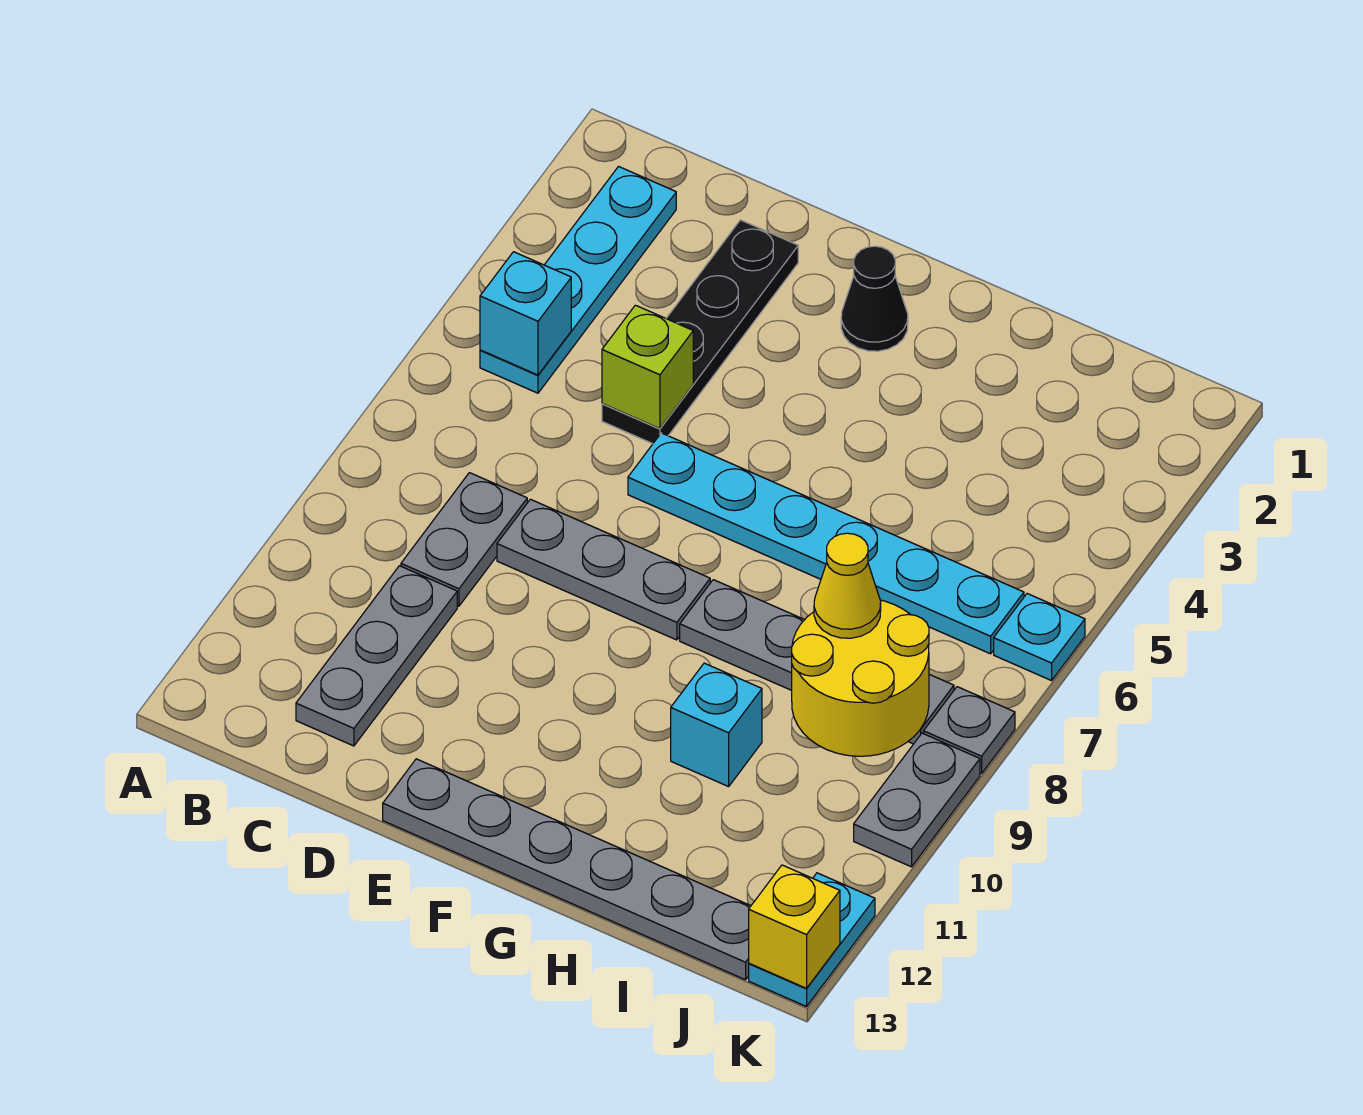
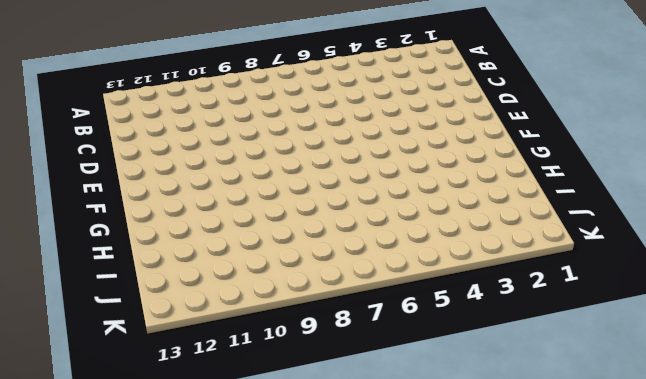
none -> cyan 1x4 plate [480,167,676,393]
none -> grey 1x2 plate [401,473,527,606]
none -> grey 1x3 plate [296,566,457,746]

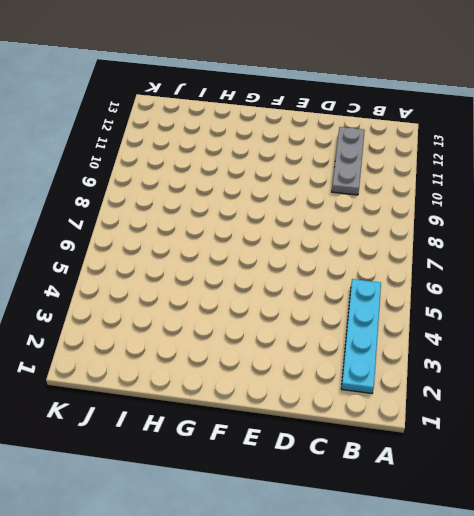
none -> grey 1x2 plate [401,473,527,606]
none -> black 1x4 plate [602,220,798,444]
none -> grey 1x3 plate [497,499,710,640]

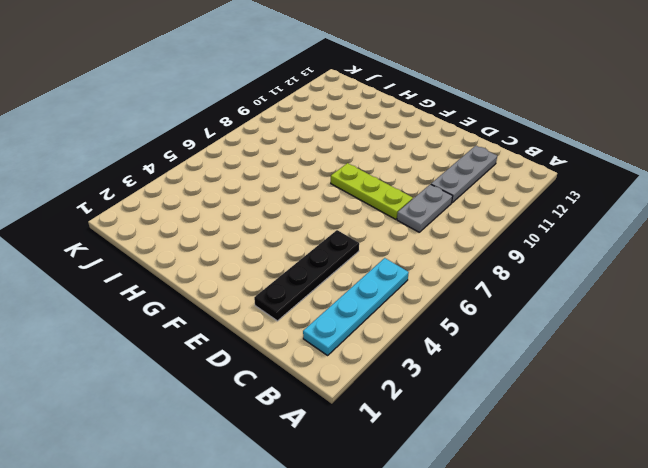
lime 1x3 plate [331,163,413,219] -> grey 1x3 plate [497,499,710,640]
none -> cyan 1x6 plate [628,433,1024,654]
none -> grey 1x6 plate [383,759,751,980]
none -> black 1x1 cone [841,246,908,351]

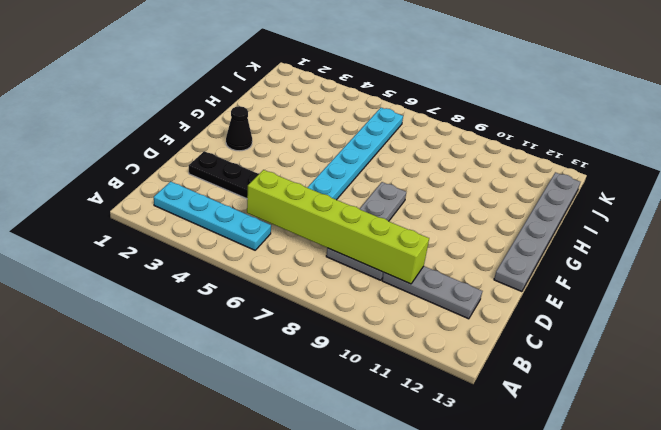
lime 1x6 brick [247,170,429,284] -> none
none -> grey 1x4 plate [680,580,954,744]
none -> cyan 1x1 brick [671,663,762,787]
none -> cyan 1x1 plate [994,594,1085,681]

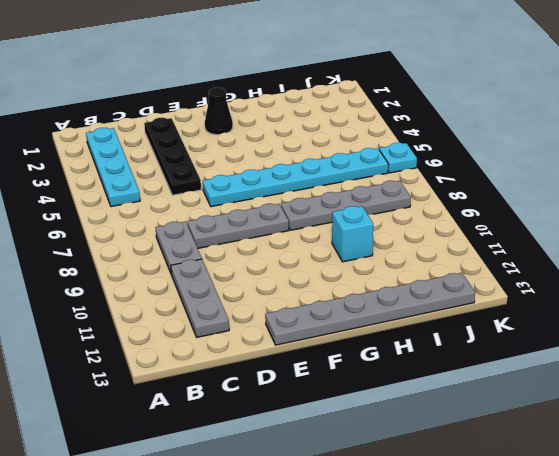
none -> grey 1x1 plate [924,687,1015,774]
none -> grey 1x2 plate [854,733,980,867]
none -> cyan 1x2 plate [749,873,875,1007]

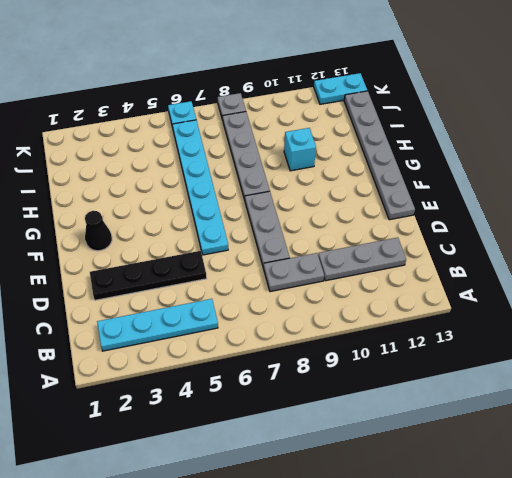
none -> grey 1x2 plate [854,733,980,867]
none -> cyan 1x1 brick [480,252,571,375]
none -> lime 1x1 brick [602,305,693,429]

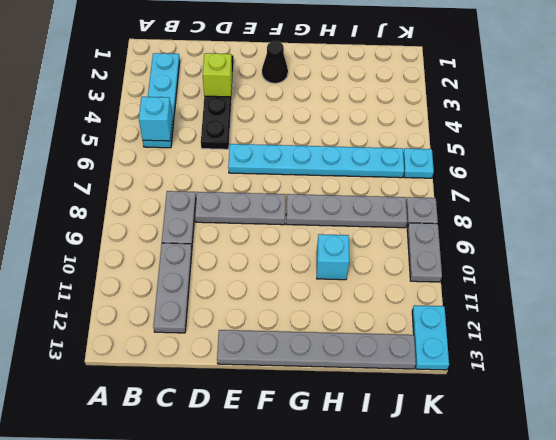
lime 1x1 brick [203,53,232,97] -> lime 1x1 brick moved to [602,305,693,429]
none -> yellow 2x2 round brick [792,600,929,756]
none -> yellow 1x1 brick [749,865,840,988]
none -> yellow 1x1 cone [814,533,881,638]

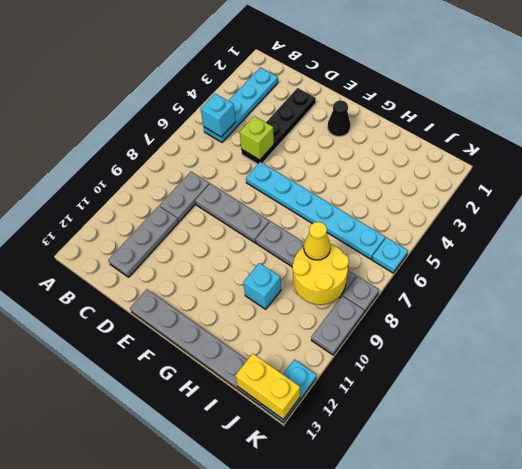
yellow 1x2 brick [235,354,300,420] -> yellow 1x1 brick [749,865,840,988]

